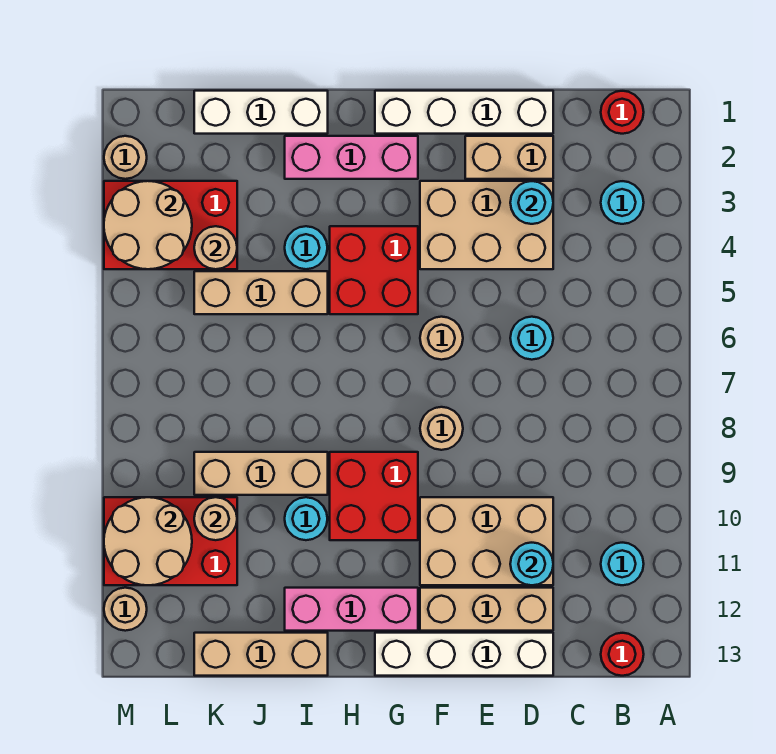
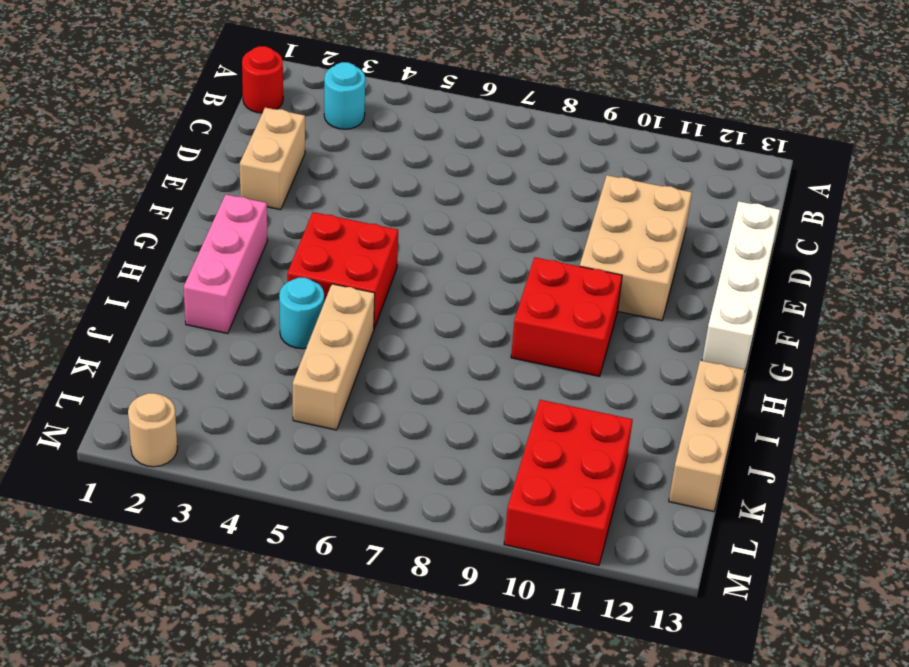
none -> cyan 1x1 round brick [601,543,644,585]
none -> red 1x1 round brick [601,633,644,676]
none -> white 1x4 brick [375,91,553,134]
none -> tan 2x3 brick [420,181,553,269]

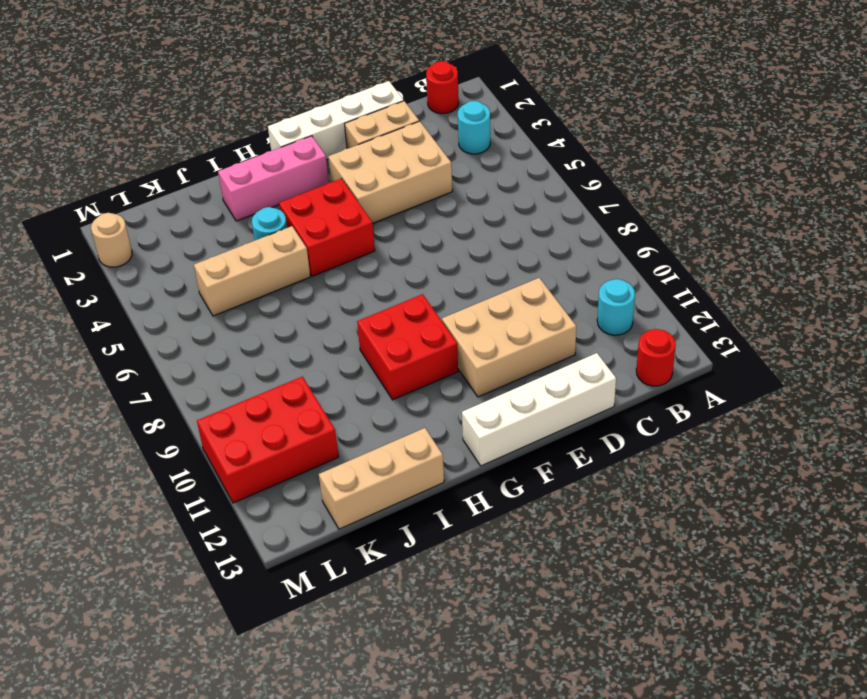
none -> cyan 1x1 round brick [510,317,553,360]
none -> tan 1x3 brick [420,588,553,631]
none -> tan 1x1 round brick [420,317,463,360]
none -> tan 1x1 round brick [420,407,463,450]

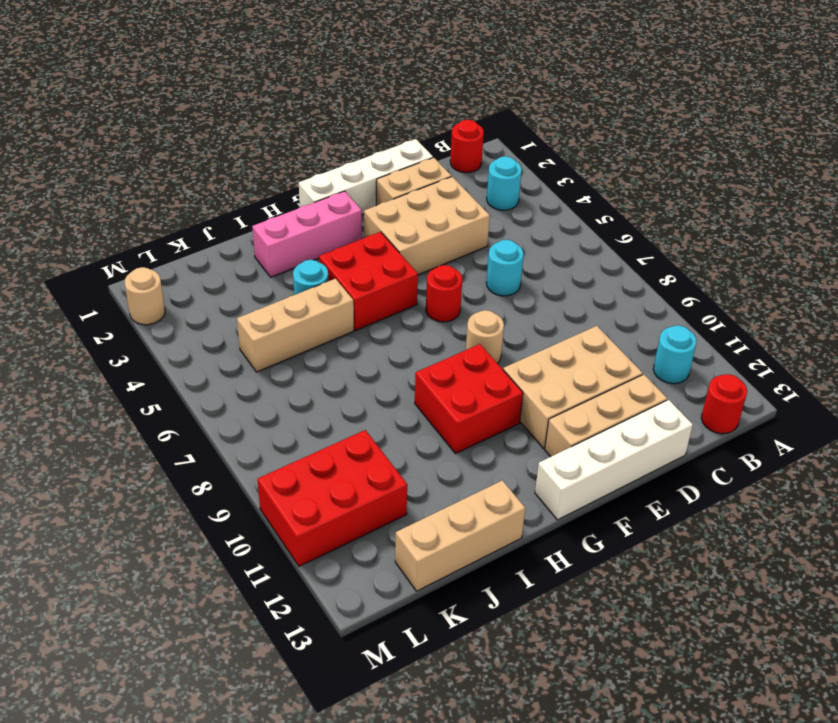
red 1x1 round brick [426,265,462,322] -> tan 1x1 round brick [420,317,463,360]
none -> pink 1x3 brick [285,588,418,631]
none -> white 1x3 brick [194,91,328,134]
none -> tan 1x3 brick [194,452,328,495]
none -> cyan 1x1 round brick [285,497,327,540]

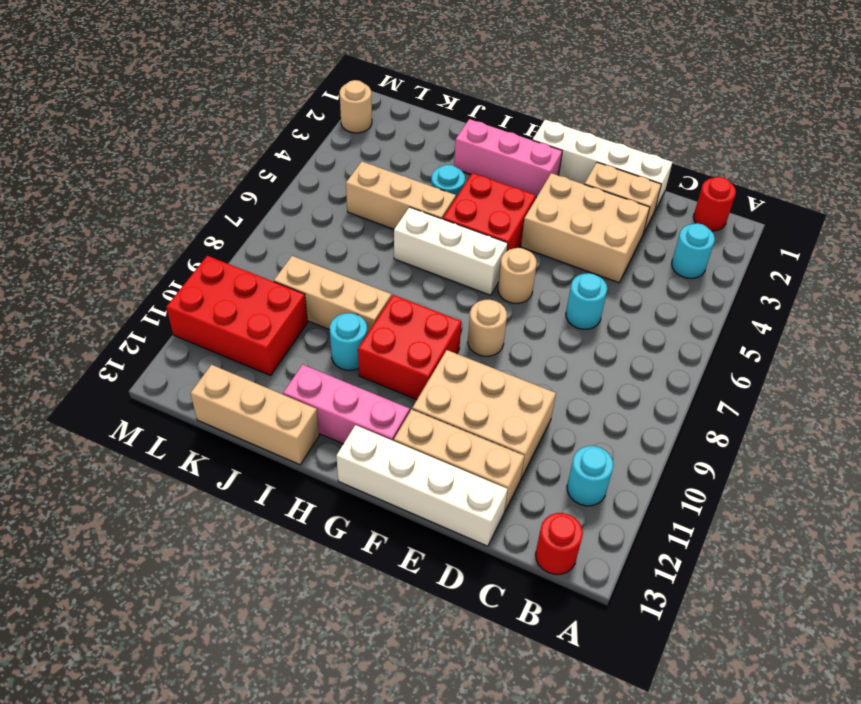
white 1x3 brick [394,207,508,295] -> white 1x3 brick moved to [194,91,328,134]
none -> red 2x3 brick [104,181,237,269]
none -> tan 1x1 round brick [104,588,147,631]
none -> cyan 1x1 round brick [510,181,553,224]
none -> cyan 1x1 round brick [510,543,553,585]

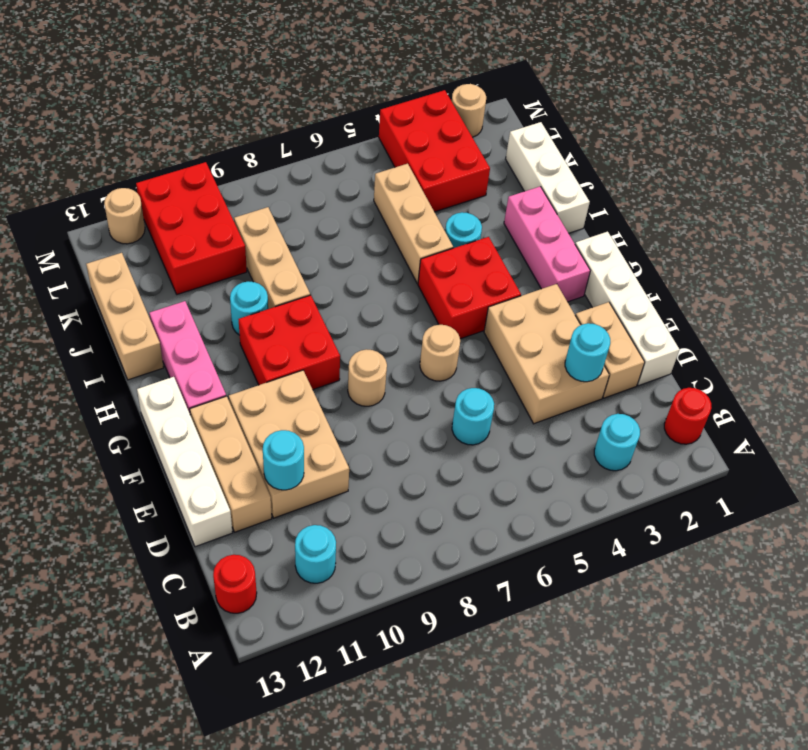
none -> tan 1x1 round brick [194,226,237,269]
none -> tan 1x1 round brick [194,497,237,540]
none -> tan 2x2 round brick [104,181,192,269]
none -> tan 2x2 round brick [104,497,192,585]

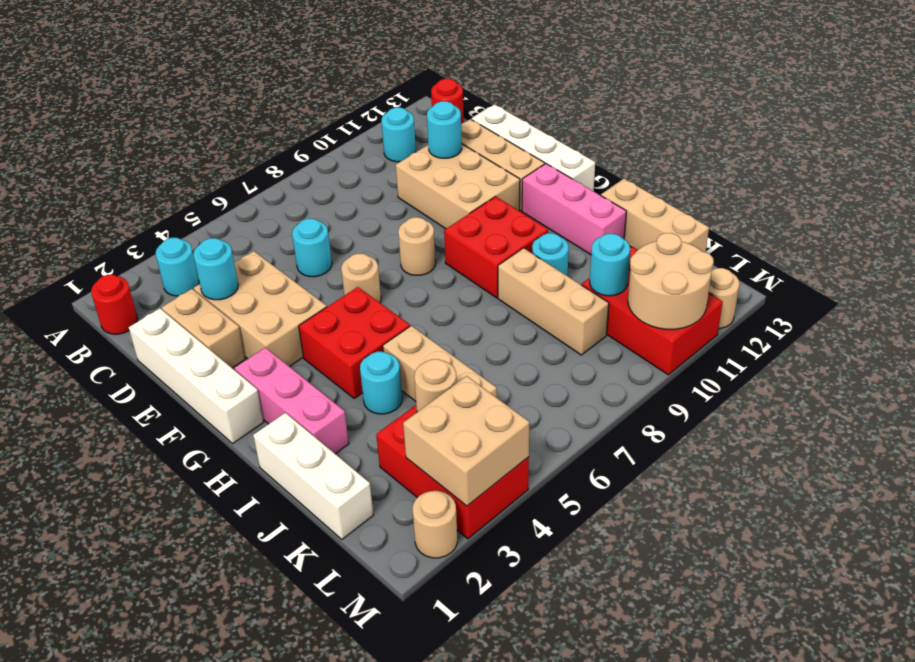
cyan 1x1 round brick [590,234,630,296] -> tan 1x1 round brick [194,497,237,540]
tan 2x2 brick [403,376,529,506] -> tan 2x2 round brick [104,181,192,269]

